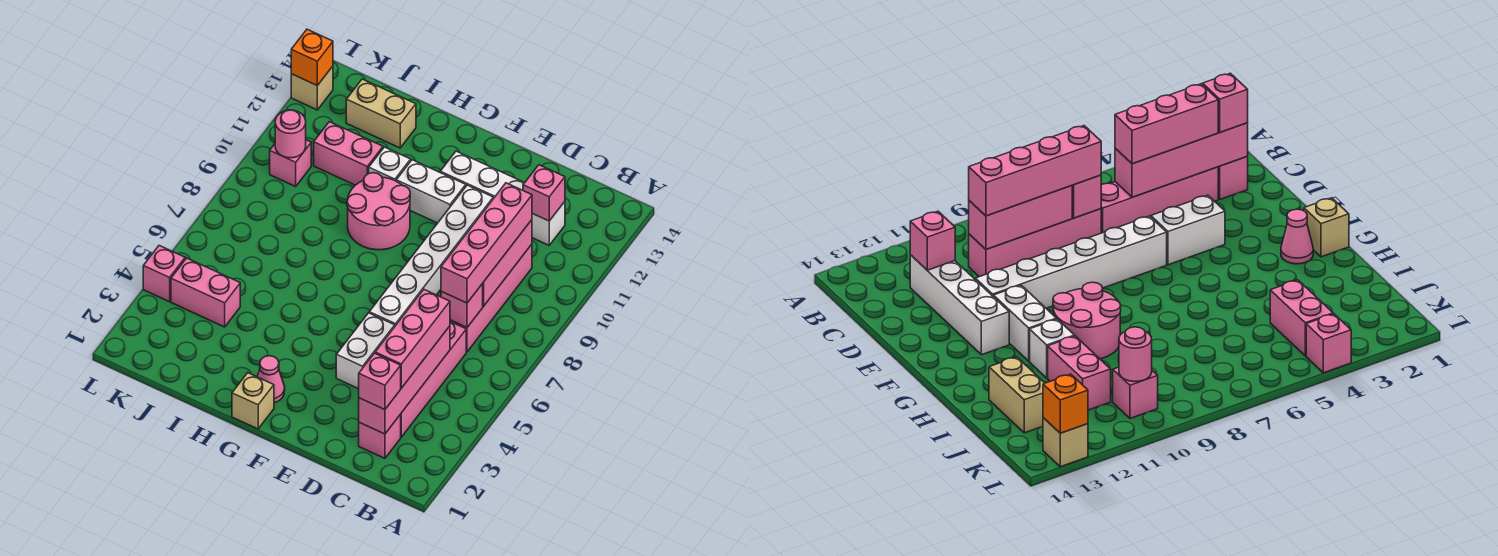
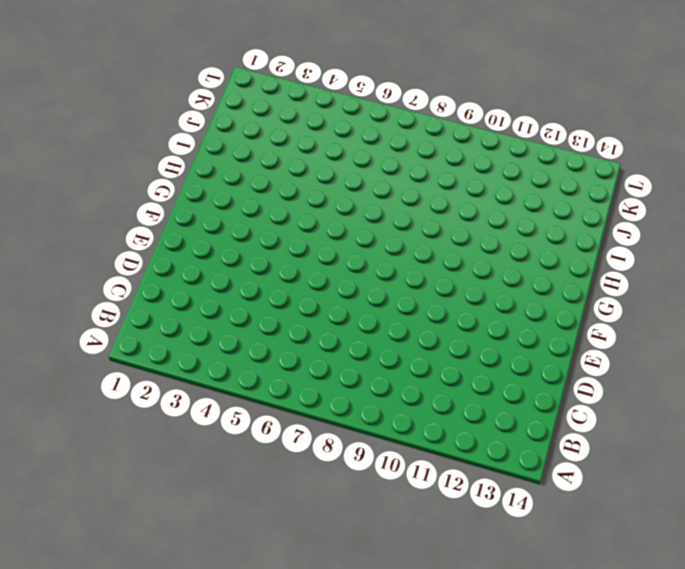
none -> pink 1x1 brick [359,414,401,458]
none -> pink 1x4 brick [401,322,466,437]
none -> pink 1x4 brick [450,244,532,352]

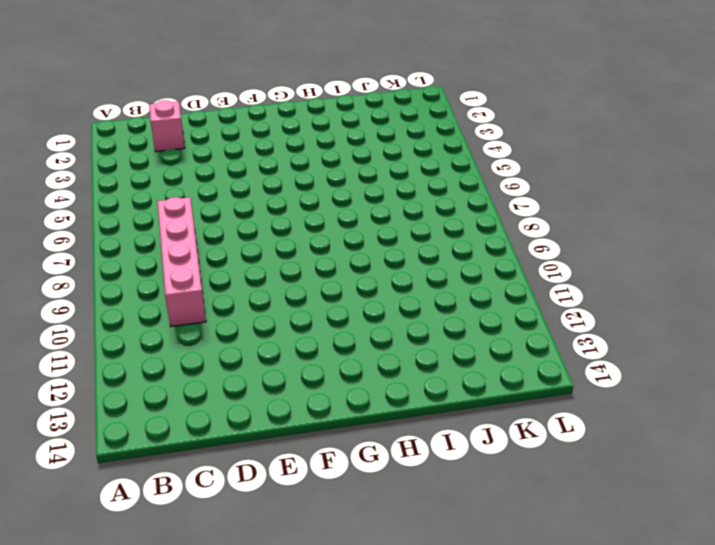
none -> pink 1x4 brick [401,322,466,437]
none -> white 1x4 brick [440,151,565,245]
none -> white 1x2 brick [336,313,395,389]

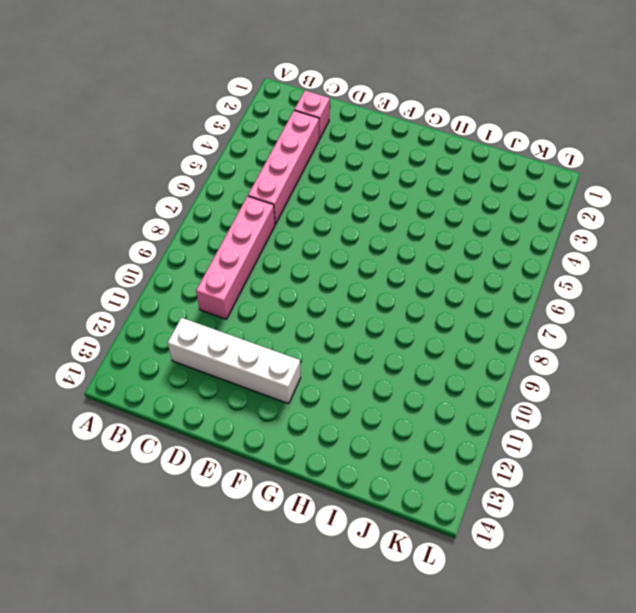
none -> white 1x2 brick [336,313,395,389]
none -> white 1x6 brick [369,185,493,326]
none -> white 1x2 brick [396,160,466,223]

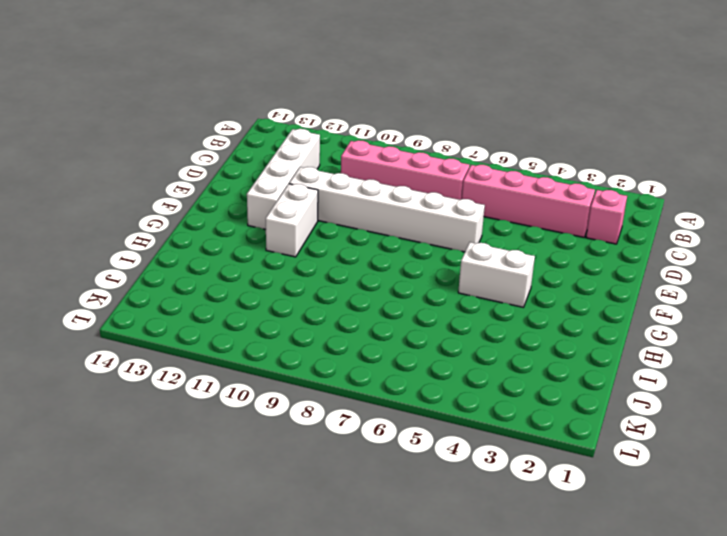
white 1x2 brick [458,242,535,307] -> white 1x2 brick moved to [336,313,395,389]
none -> tan 1x1 brick [232,373,274,429]
none -> pink 1x1 cone [257,356,285,403]
none -> pink 2x2 round brick [347,173,410,250]

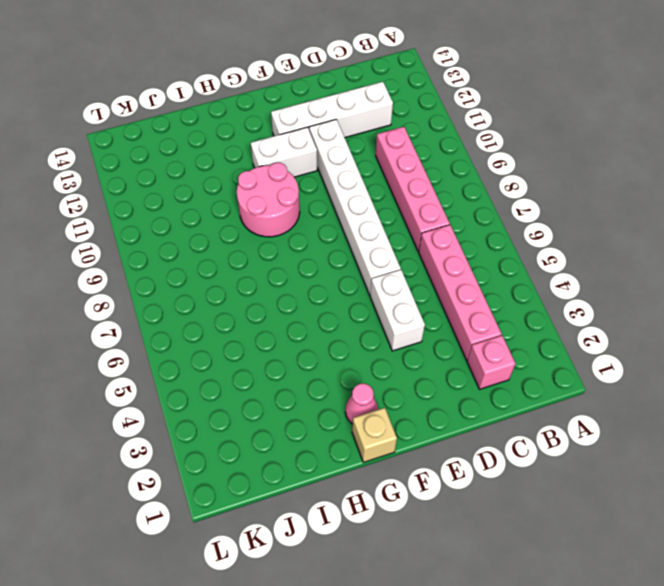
none -> white 1x1 brick [369,147,411,181]
none -> pink 1x2 brick [314,122,383,185]
none -> tan 1x2 brick [346,79,416,148]

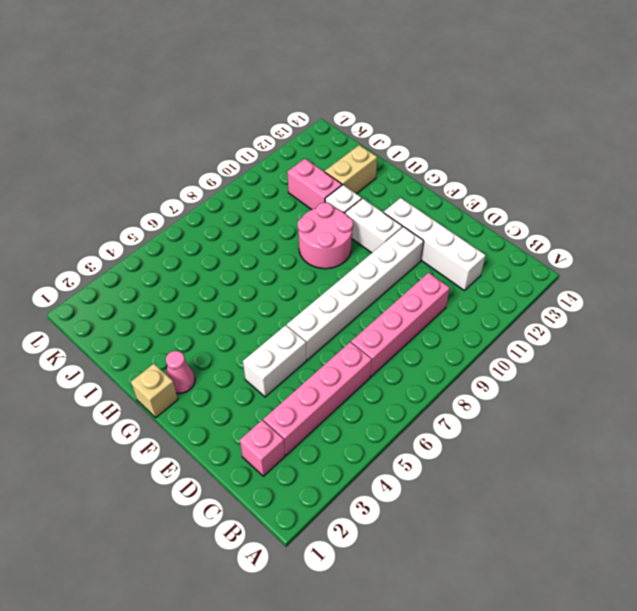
tan 1x2 brick [325,145,377,194] -> tan 1x2 brick turned to [346,79,416,148]
none -> pink 1x2 brick [171,258,240,327]
none -> pink 1x1 brick [270,140,311,186]
none -> pink 1x1 brick [143,246,185,302]

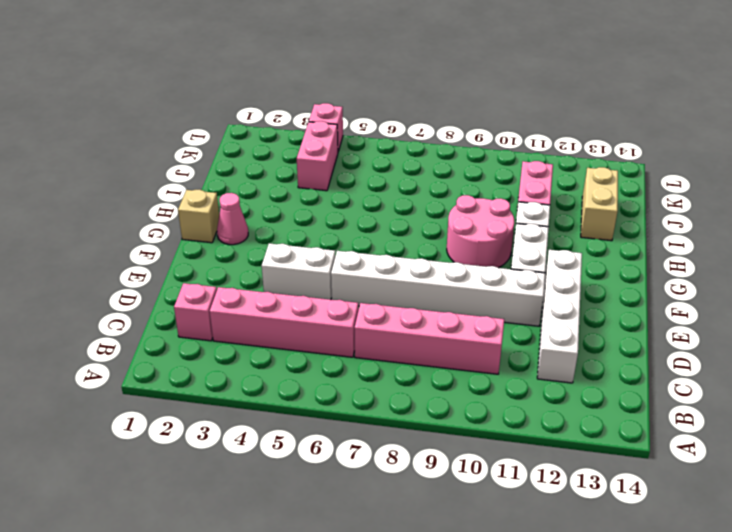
none -> pink 1x1 brick [270,140,311,186]
none -> tan 1x1 brick [291,66,333,110]
none -> pink 1x4 brick [359,326,450,434]

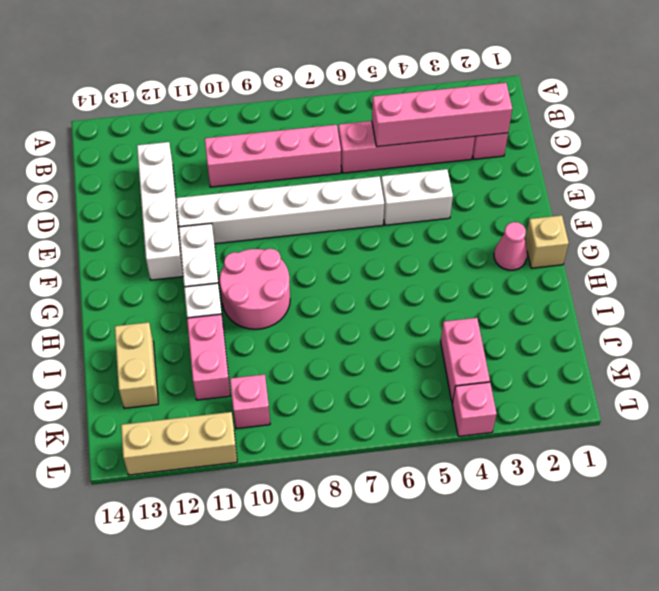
tan 1x3 brick [121,412,237,475] -> tan 1x1 brick [291,66,333,110]
none -> pink 1x1 brick [441,284,483,328]
none -> pink 1x3 brick [482,220,532,306]
none -> pink 1x1 brick [523,165,565,221]

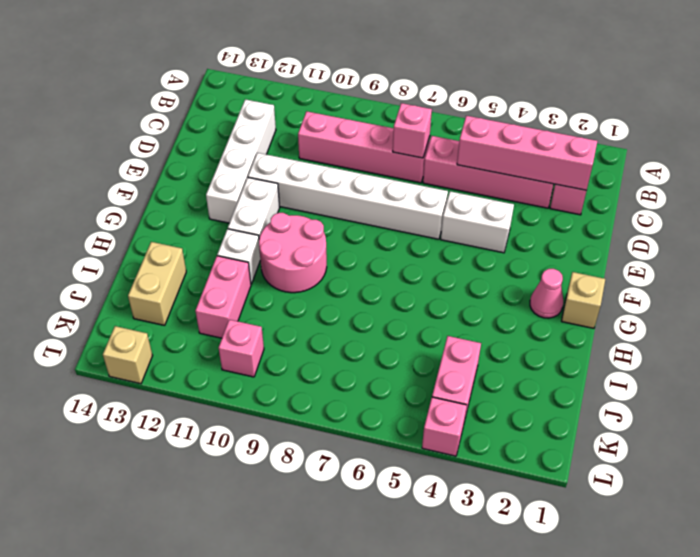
none -> pink 1x3 brick [482,220,532,306]
none -> pink 1x1 brick [523,165,565,221]
none -> pink 1x1 round brick [275,110,306,158]

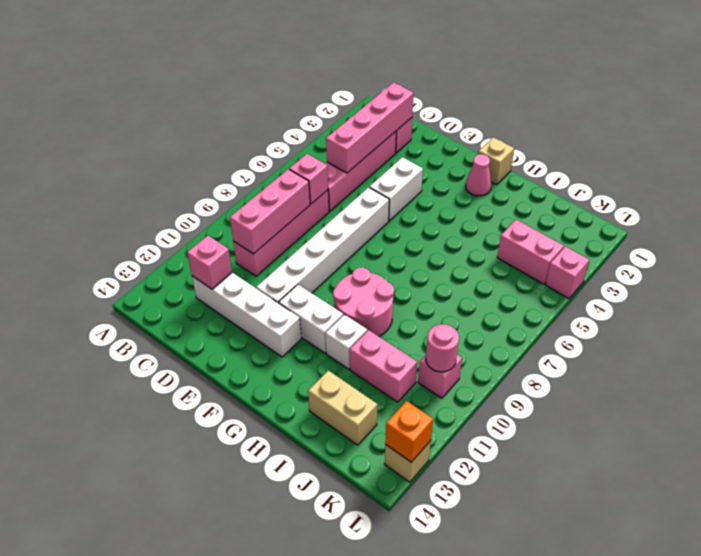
none -> pink 1x1 brick [359,353,401,410]
none -> pink 1x3 brick [375,290,450,388]
none -> pink 1x4 brick [441,183,532,303]

